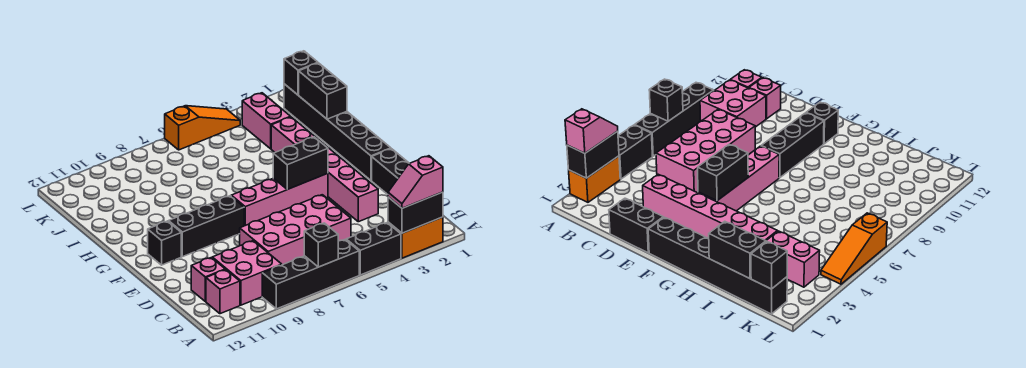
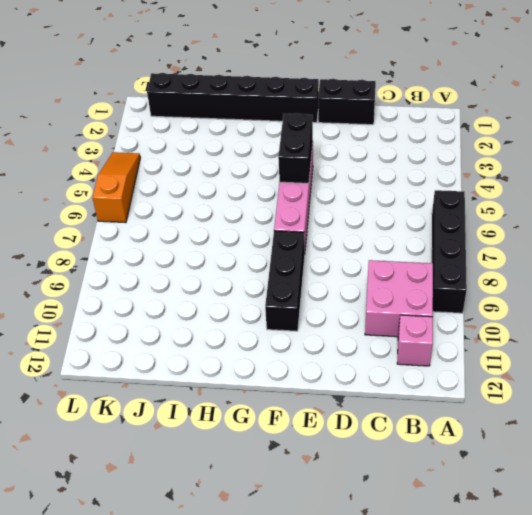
none -> orange 1x2 brick [388,217,443,258]
none -> black 1x2 brick [346,223,401,275]
none -> pink 2x4 brick [240,195,351,265]

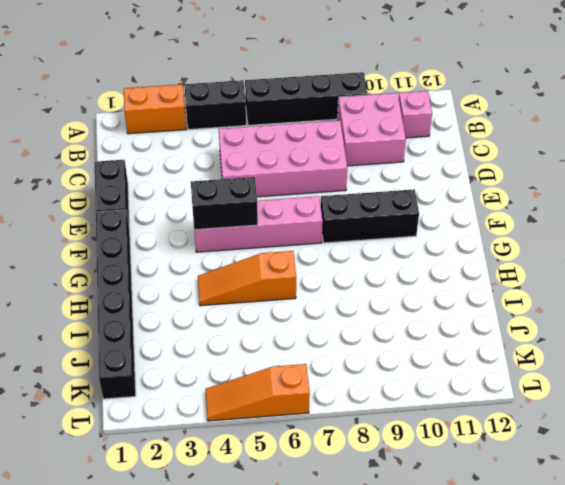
orange 1x3 slope [198,251,296,306] -> none
none -> pink 1x1 brick [191,258,225,302]
none -> pink 1x6 brick [271,117,378,222]
none -> black 1x1 brick [148,221,181,265]

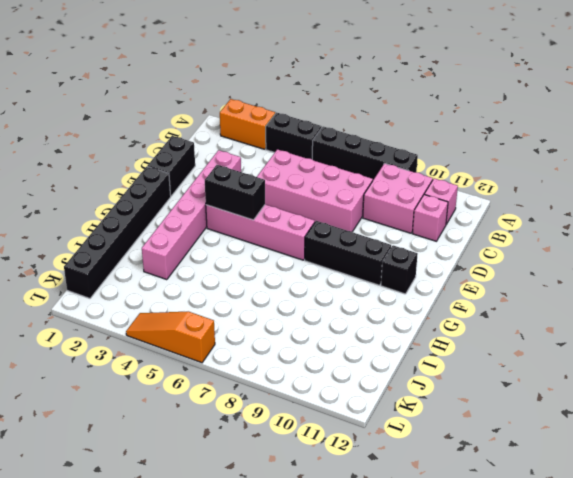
none -> pink 1x2 brick [242,93,291,149]
none -> black 1x2 brick [388,192,443,233]
none -> black 1x1 brick [304,223,338,267]

